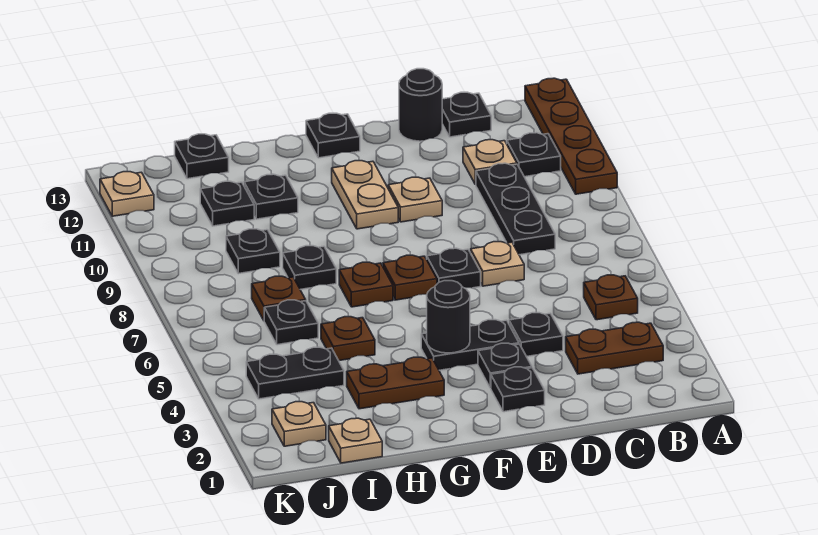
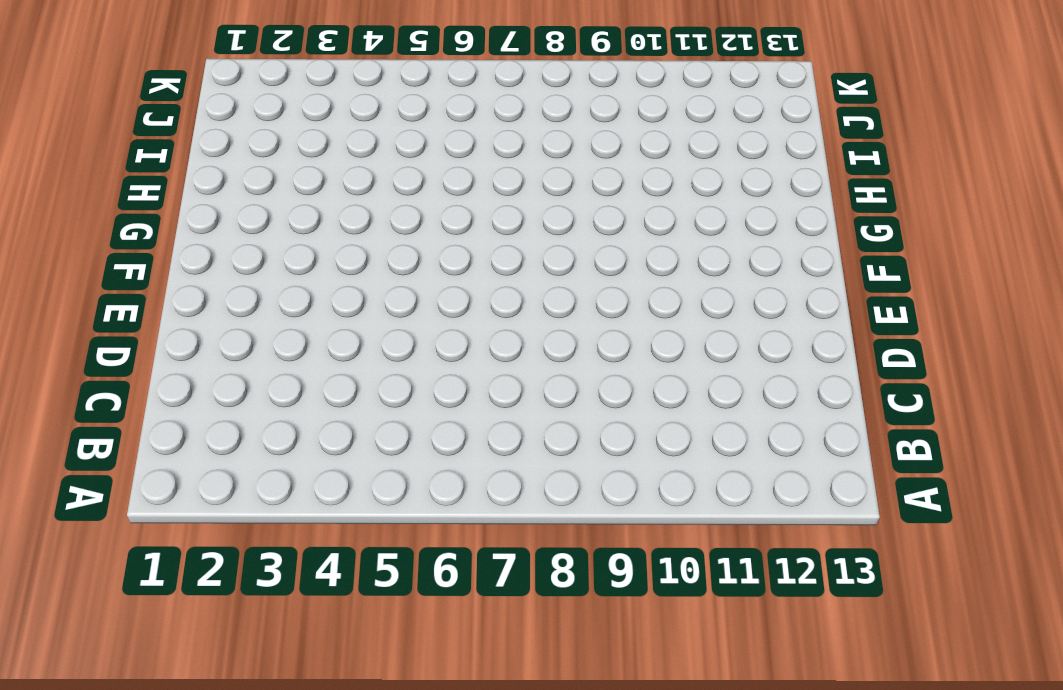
none -> brown 1x4 plate [525,78,617,194]
none -> brown 1x2 plate [566,322,663,374]
none -> brown 1x1 plate [584,275,638,320]
none -> black 1x1 plate [507,133,561,177]

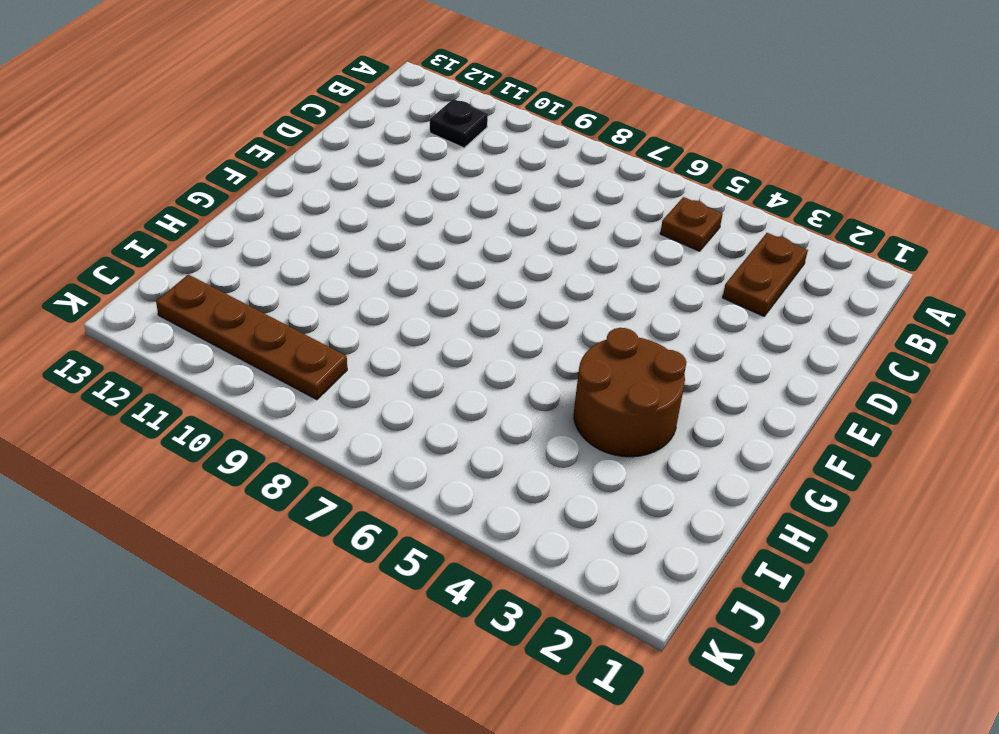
brown 2x2 round brick [574,328,686,457] -> brown 1x2 plate [347,357,444,409]
brown 1x4 plate [156,275,347,400] -> brown 1x4 plate moved to [525,78,617,194]
none -> black 1x3 plate [476,163,555,255]
none -> tan 1x1 plate [463,140,517,184]
none -> black 1x1 plate [442,92,491,137]
none -> black 1x1 plate [509,313,563,357]

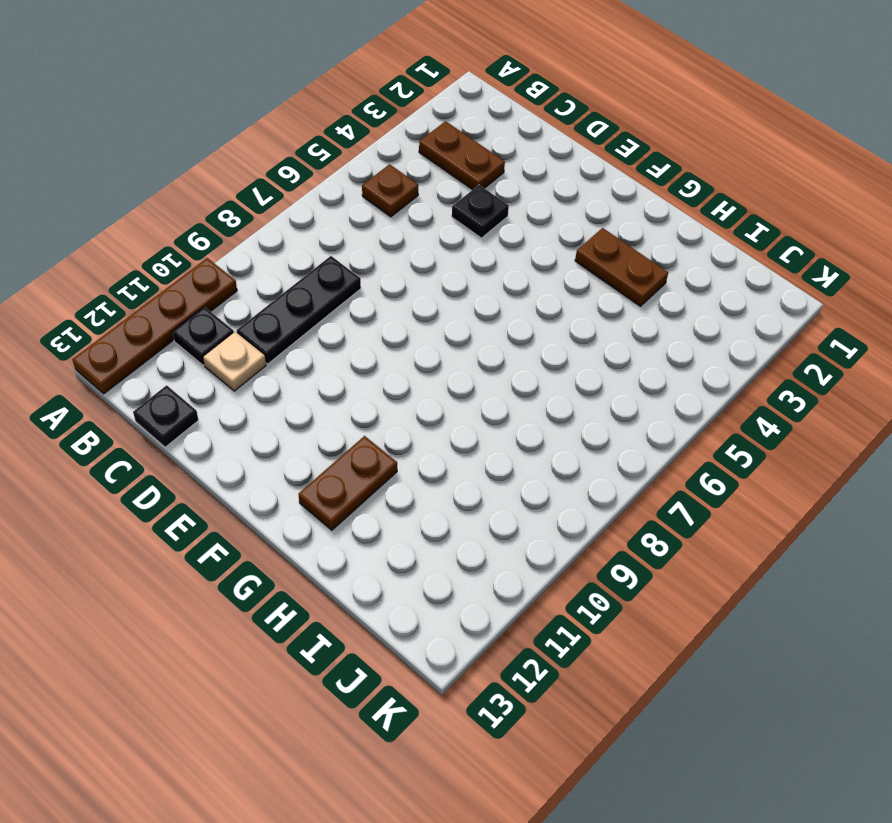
brown 1x2 plate [298,436,397,530] -> none
none -> tan 1x1 plate [471,242,524,286]
none -> black 1x1 round brick [399,69,442,141]
none -> black 1x1 plate [491,367,545,412]
none -> black 1x1 plate [478,343,532,388]

